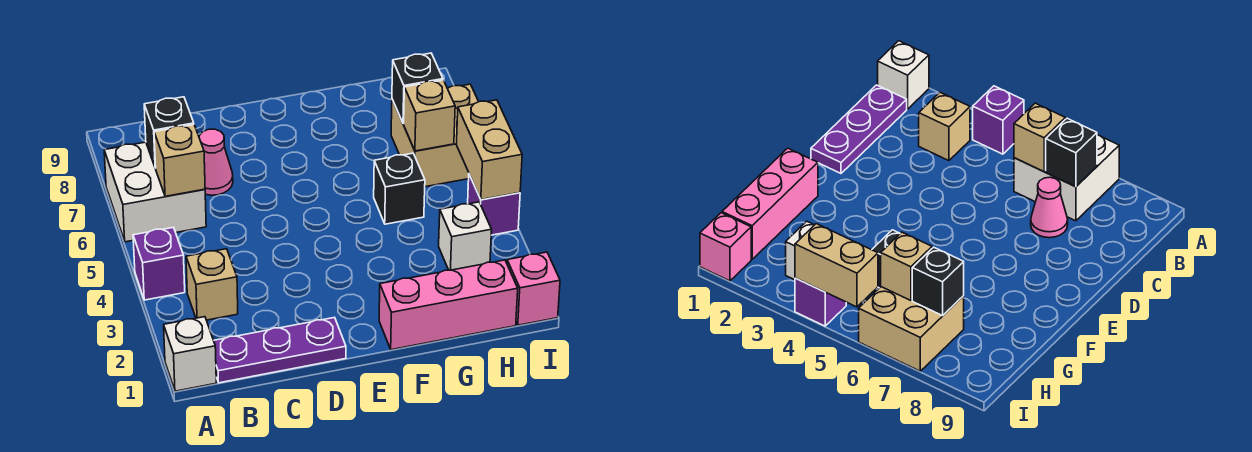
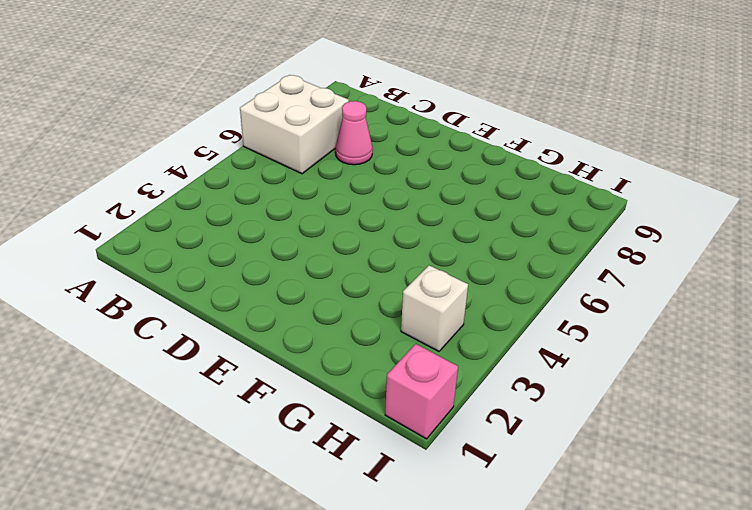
none -> white 1x1 brick [164,317,216,391]
none -> purple 1x1 brick [133,227,185,300]
none -> purple 1x3 plate [214,318,346,383]

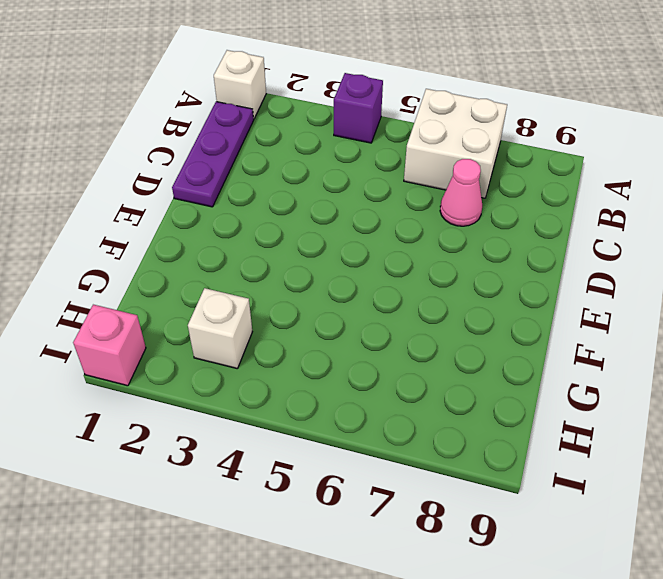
none -> tan 1x1 brick [186,249,238,320]
none -> pink 1x3 brick [379,260,518,350]
none -> black 1x1 brick [374,153,425,224]

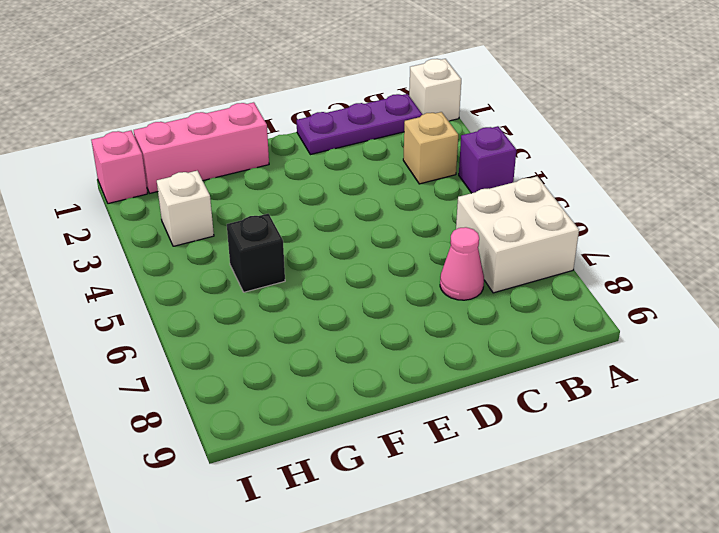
none -> tan 2x2 brick [391,84,478,187]
none -> purple 1x1 brick [468,175,520,235]
none -> tan 1x1 brick [154,125,205,196]

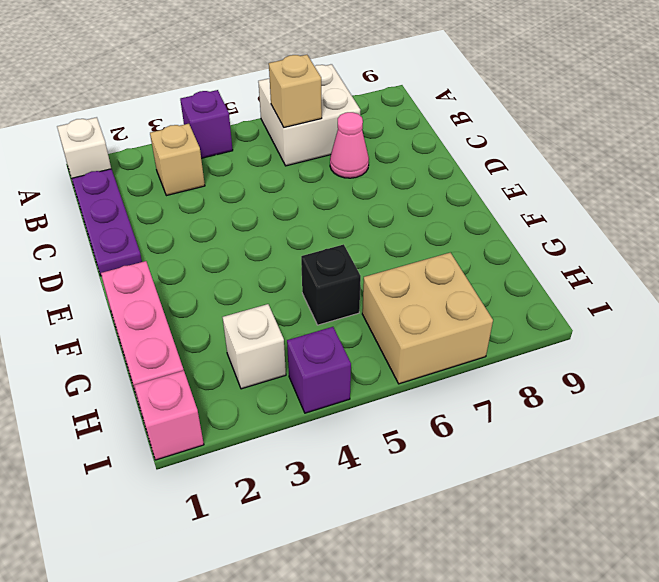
none -> black 1x1 brick [144,97,194,168]
none -> tan 1x1 brick [404,80,455,151]
none -> black 1x1 brick [392,53,443,124]

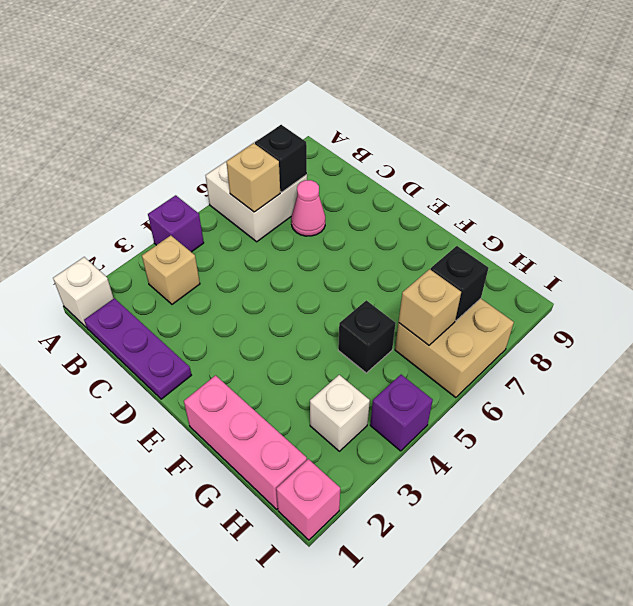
none -> tan 1x2 brick [456,100,522,200]

